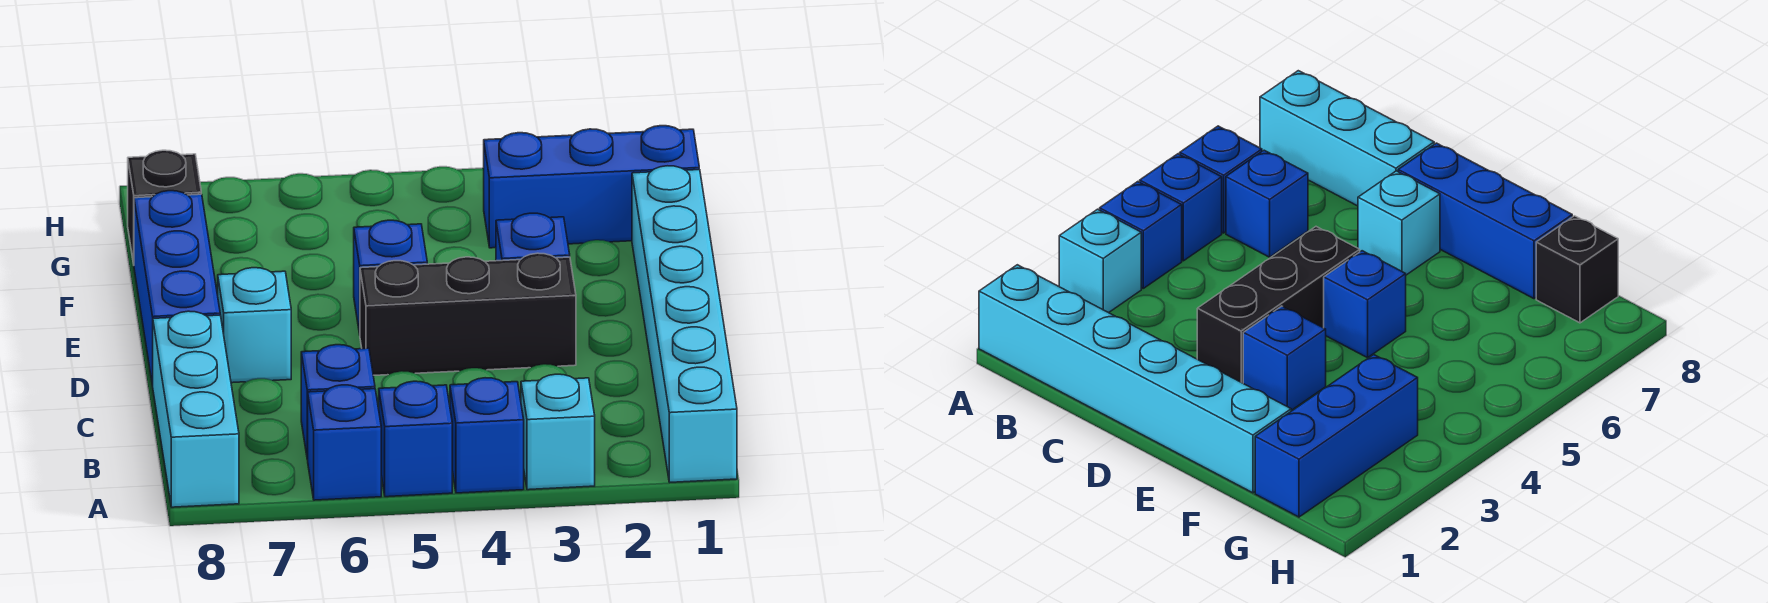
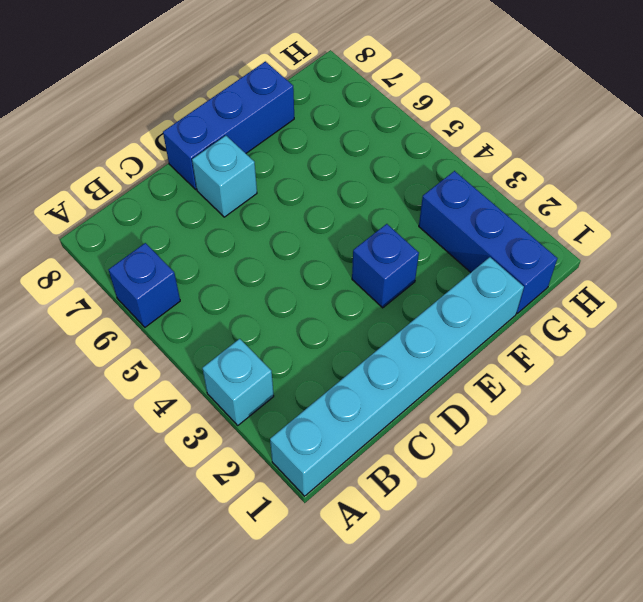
none -> blue 1x1 brick [450,378,524,493]
none -> blue 1x1 brick [379,381,452,497]
none -> cyan 1x3 brick [153,311,239,507]

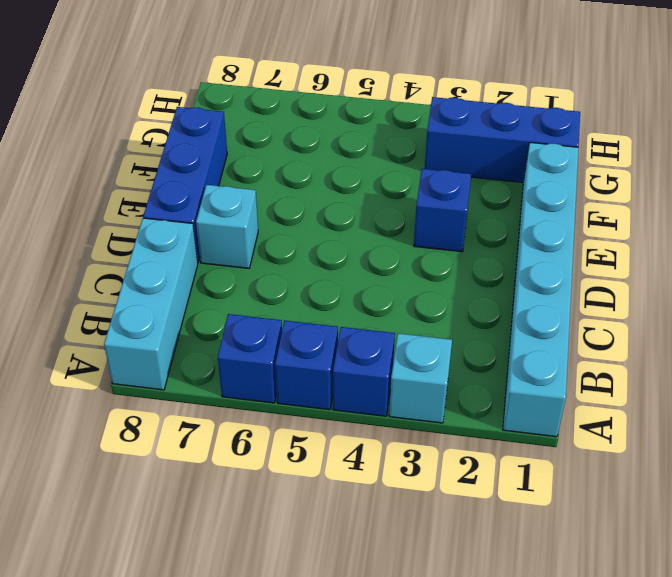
none -> blue 1x1 brick [301,345,375,460]
none -> black 1x3 brick [360,253,576,375]
none -> blue 1x1 brick [354,220,427,334]

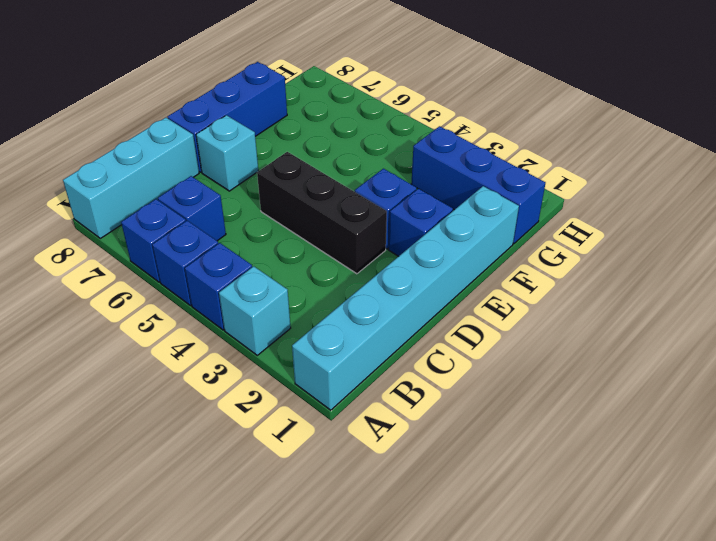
blue 1x1 brick [389,189,453,256] -> blue 1x1 brick moved to [354,220,427,334]
none -> black 1x1 brick [128,150,201,264]

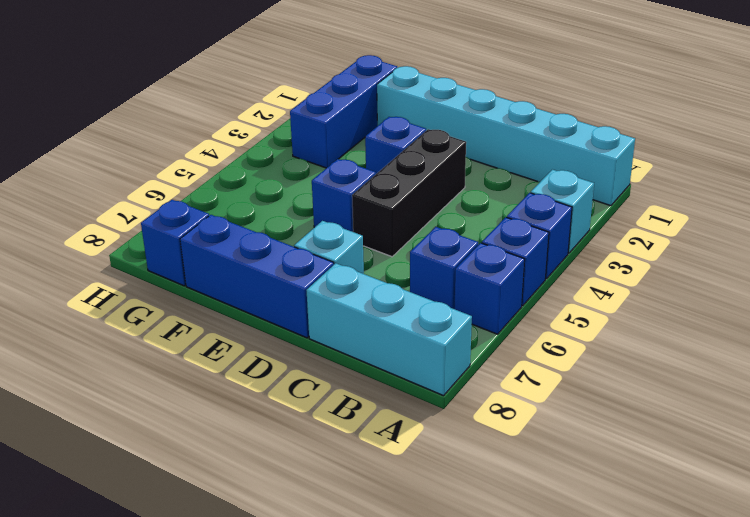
blue 1x1 brick [141,200,209,286] -> black 1x1 brick [128,150,201,264]

